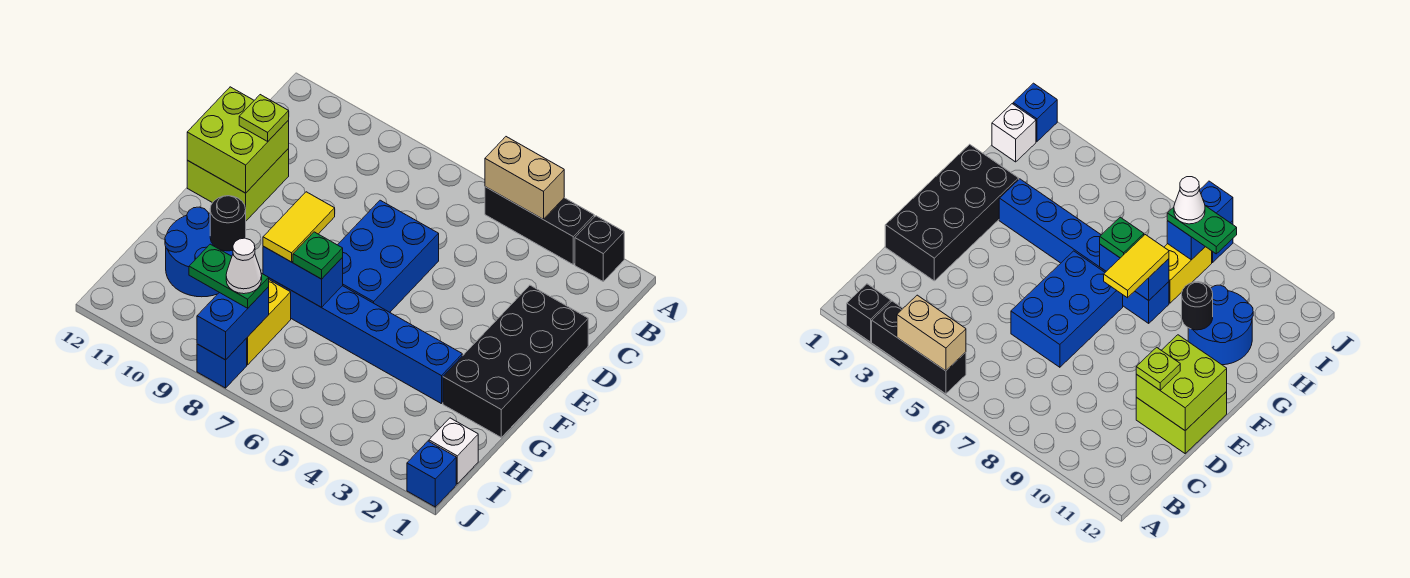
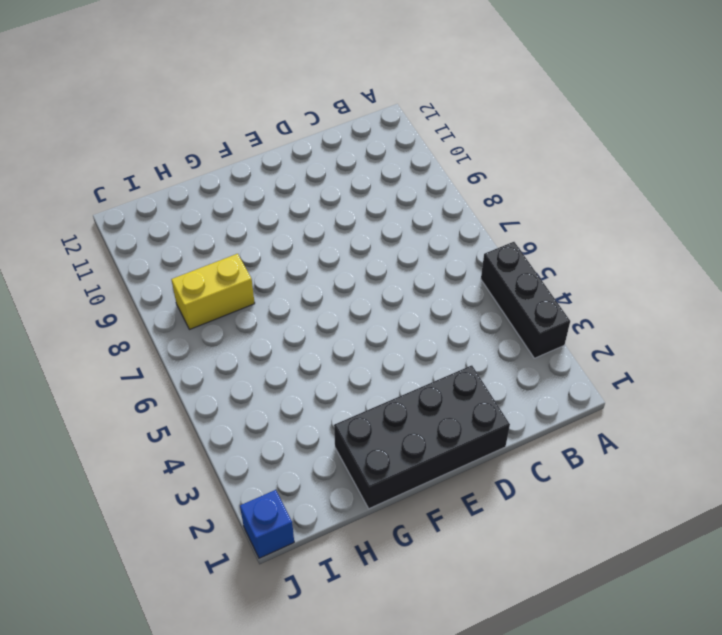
none -> black 1x1 brick [575,216,624,281]
none -> blue 2x3 brick [338,200,439,312]
none -> lime 2x2 brick [187,148,289,221]

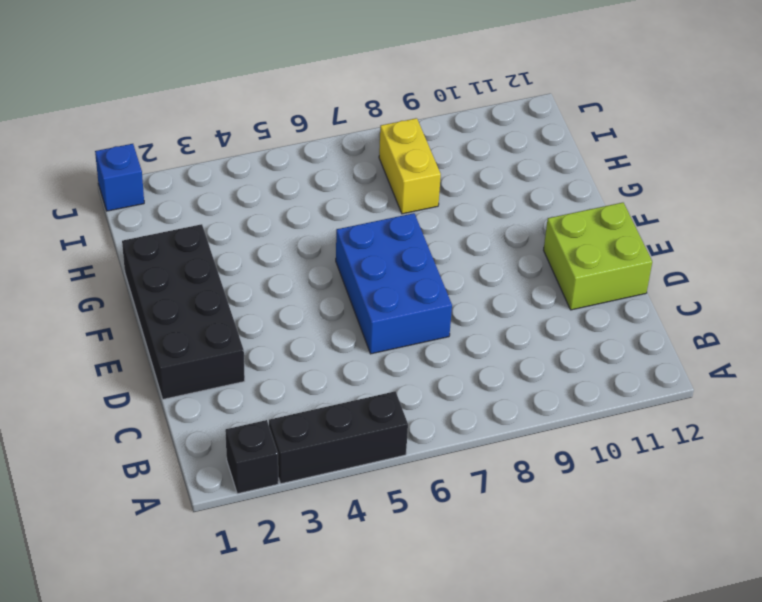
none -> blue 1x6 brick [269,278,462,404]
none -> blue 2x2 round brick [165,207,233,297]
none -> white 1x1 brick [429,418,478,484]

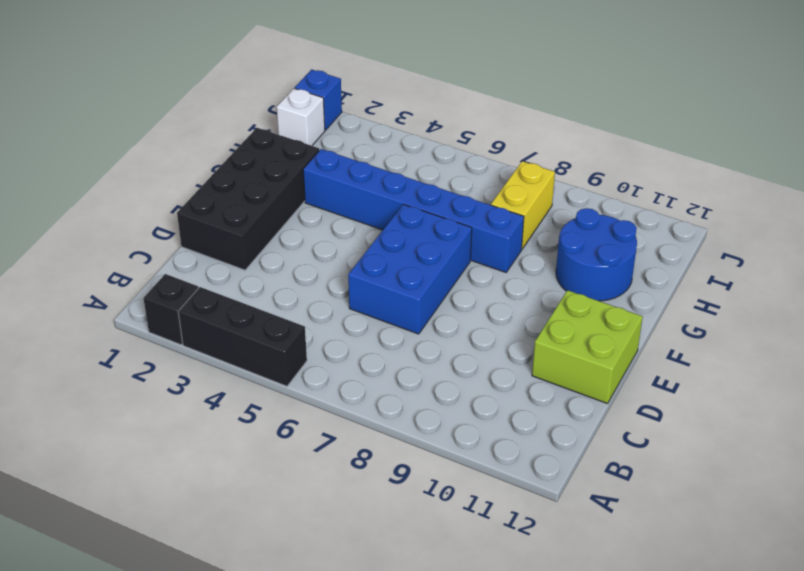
none -> blue 1x1 brick [197,338,247,388]
none -> tan 1x2 brick [485,137,564,220]
none -> lime 2x2 brick [187,87,289,193]

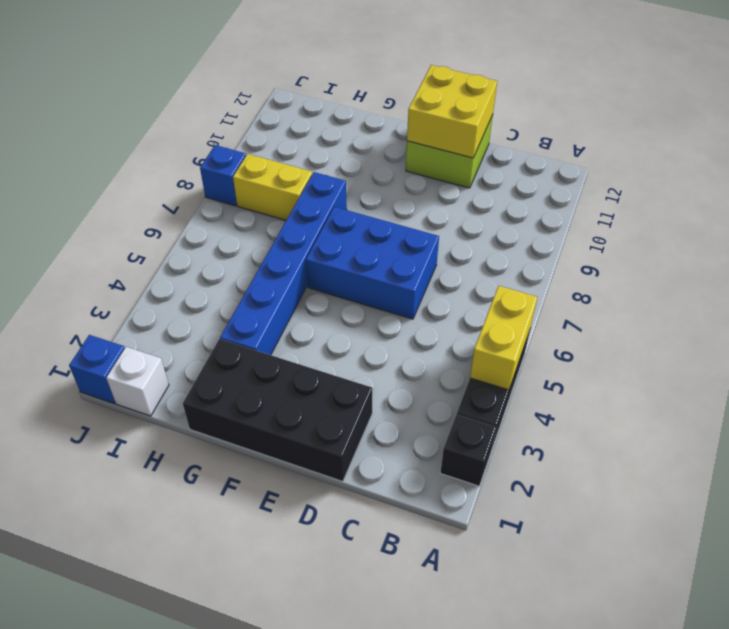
yellow 1x2 brick [470,286,537,390] -> tan 1x2 brick [485,137,564,220]
yellow 2x2 brick [407,65,497,158] -> lime 2x2 brick [187,87,289,193]
none -> blue 2x2 round brick [165,207,233,297]
none -> blue 1x2 brick [263,246,343,307]
none -> black 1x1 round brick [210,196,246,251]

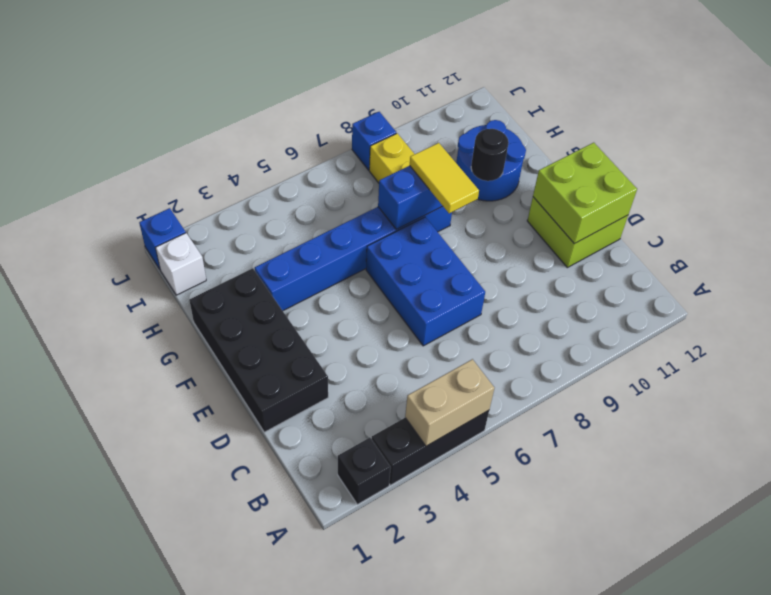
none -> blue 1x2 brick [197,287,269,360]
none -> lime 1x1 plate [239,95,289,141]
none -> green 1x1 plate [293,232,343,279]

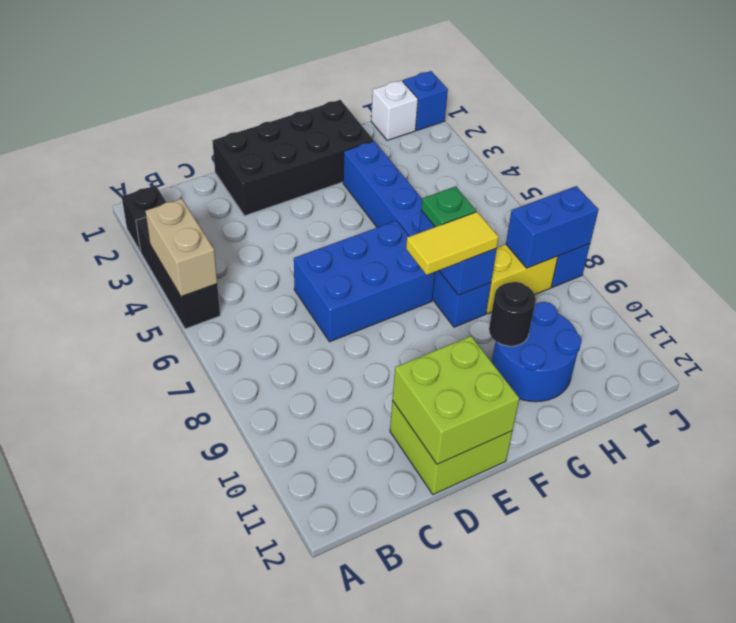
none -> lime 1x1 plate [239,95,289,141]
none -> green 1x2 plate [189,244,269,308]
none -> white 1x1 cone [226,238,262,294]

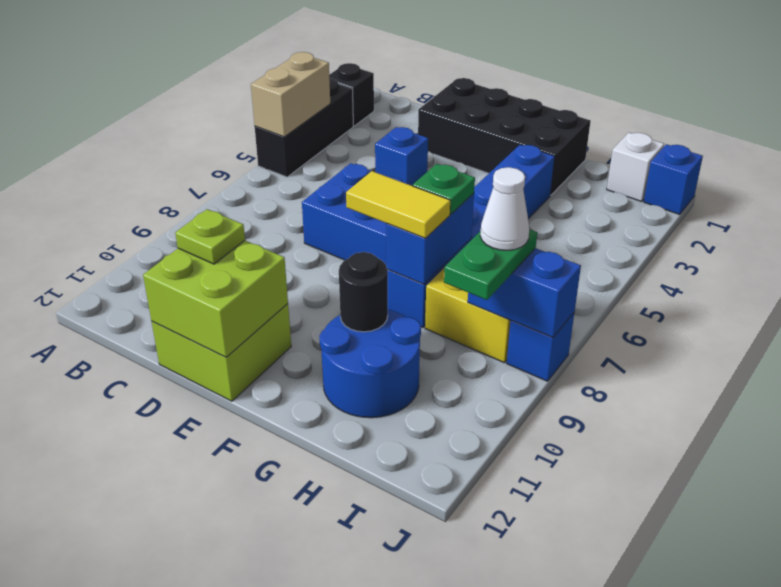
blue 1x1 brick [375,127,428,186] -> none

